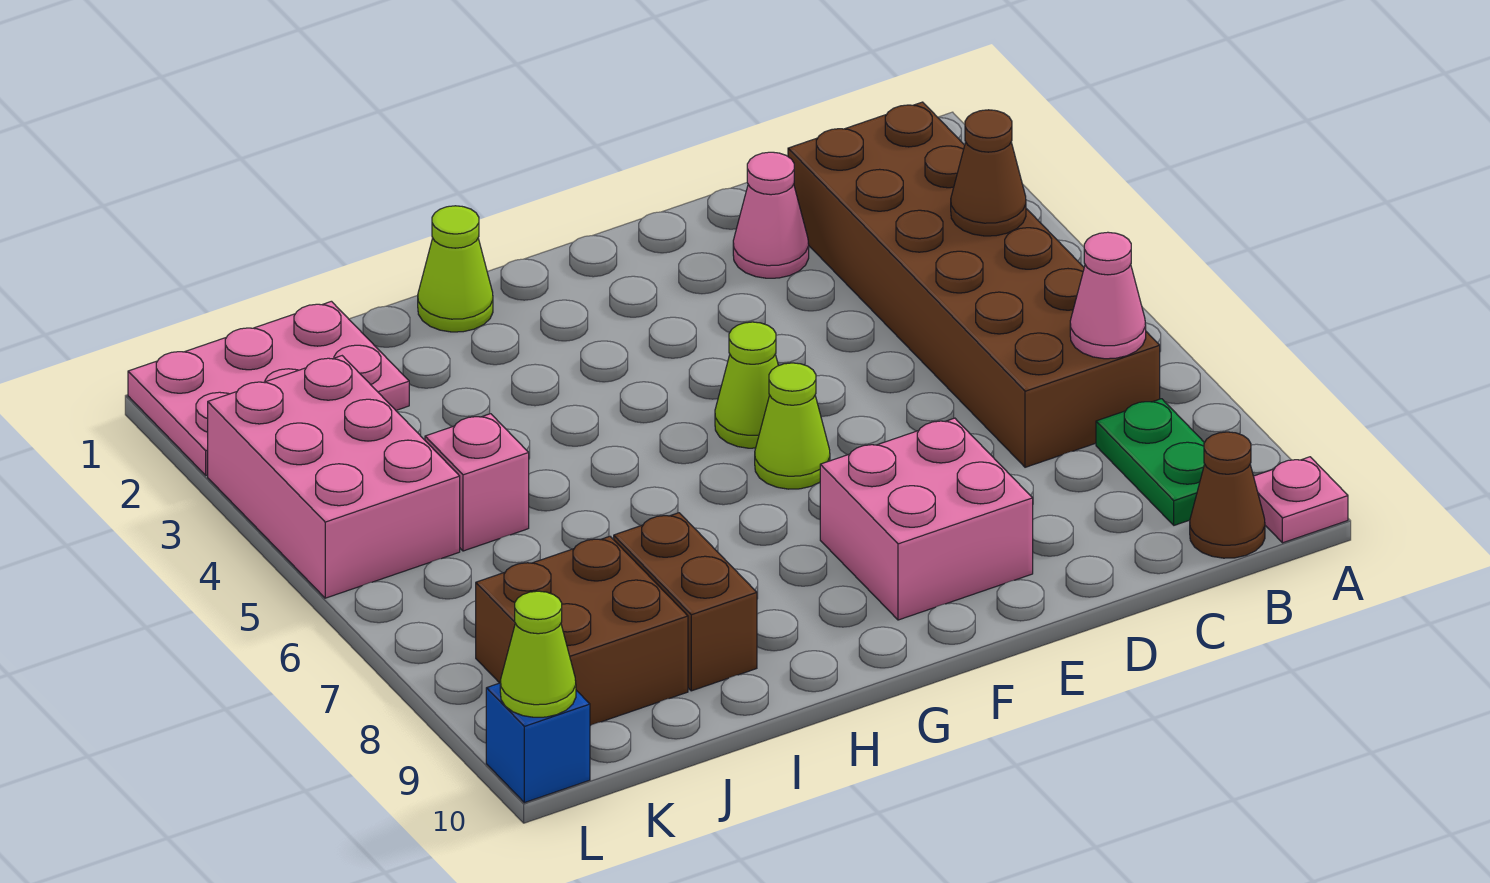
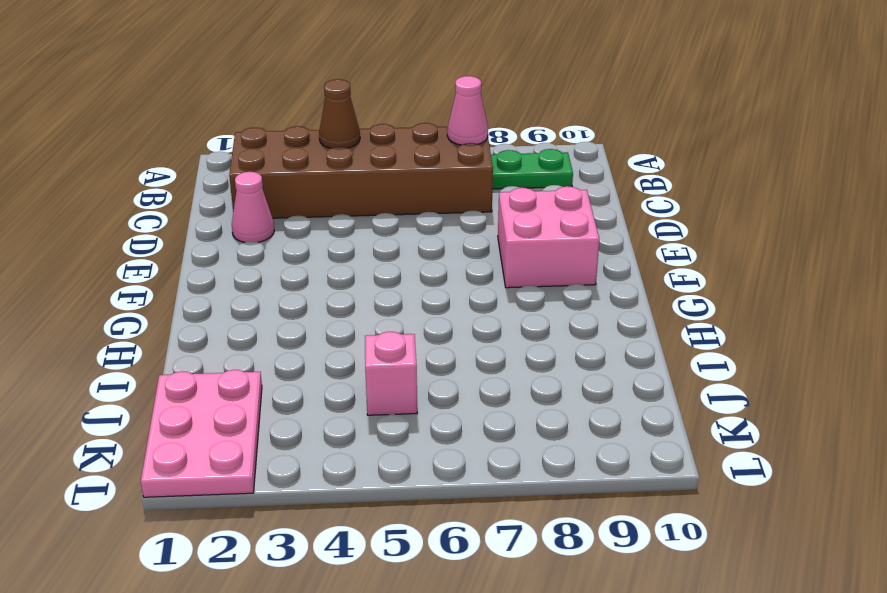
none -> pink 1x1 plate [1254,457,1348,543]
none -> brown 1x1 cone [1190,432,1265,558]
none -> lime 1x1 cone [715,322,778,448]

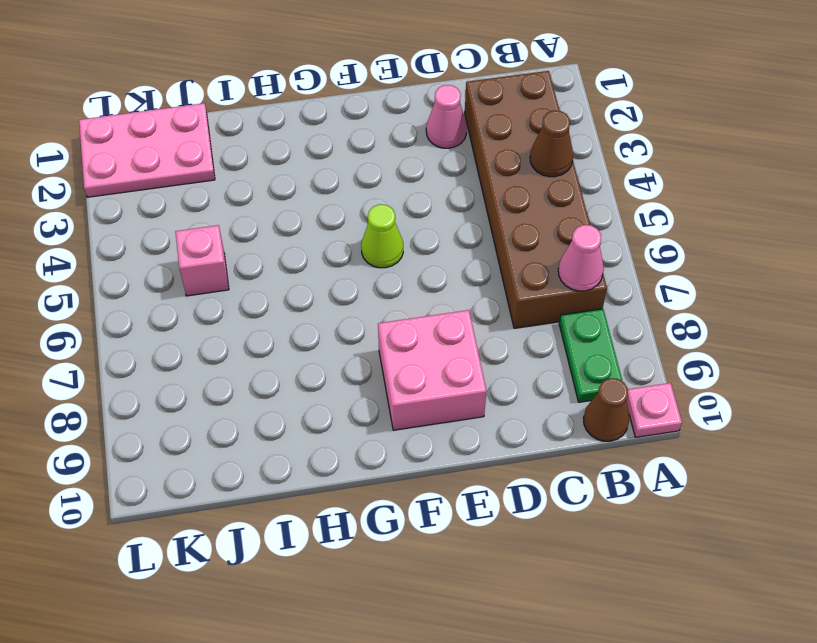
none -> lime 1x1 cone [755,363,830,489]
none -> lime 1x1 cone [418,206,493,332]
none -> brown 1x2 brick [614,513,757,691]

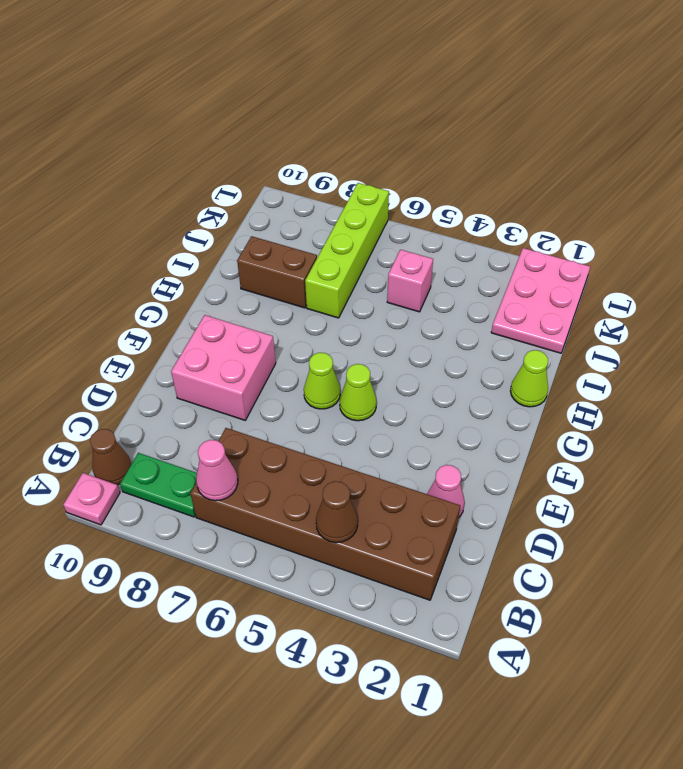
lime 1x4 brick [305,183,389,318] -> none
none -> brown 2x2 brick [476,536,688,726]
none -> pink 2x3 brick [208,356,460,598]
none -> blue 1x1 brick [486,683,590,803]

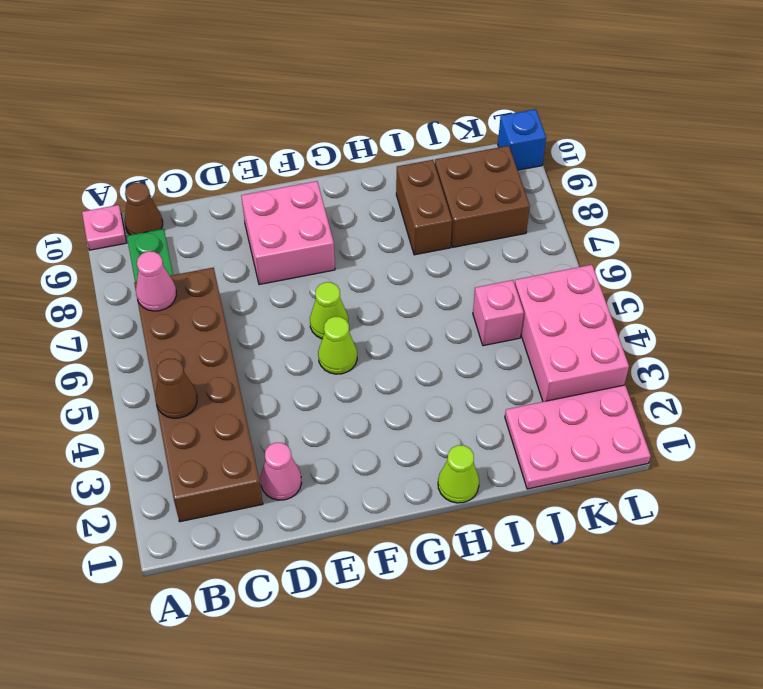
none -> lime 1x1 cone [500,591,576,717]

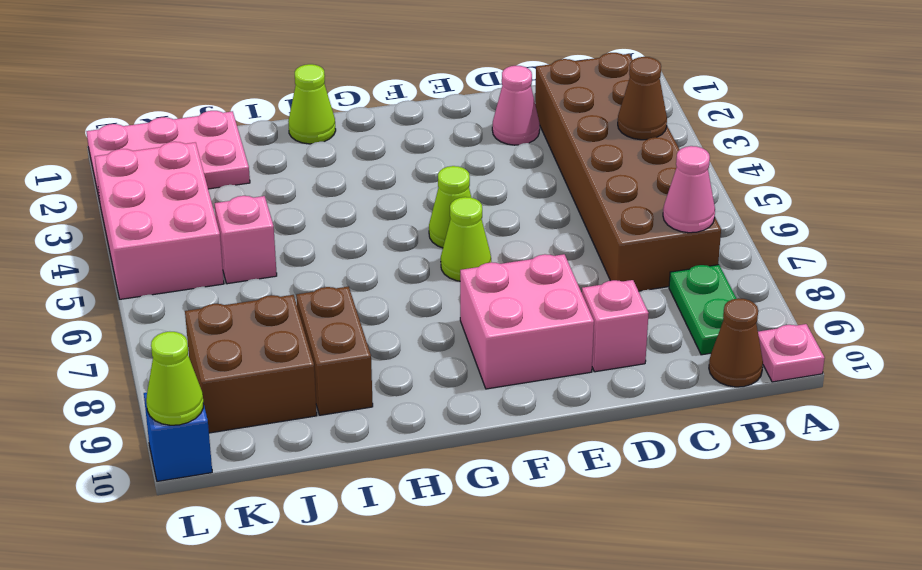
pink 1x1 brick [582,280,649,372] -> none

